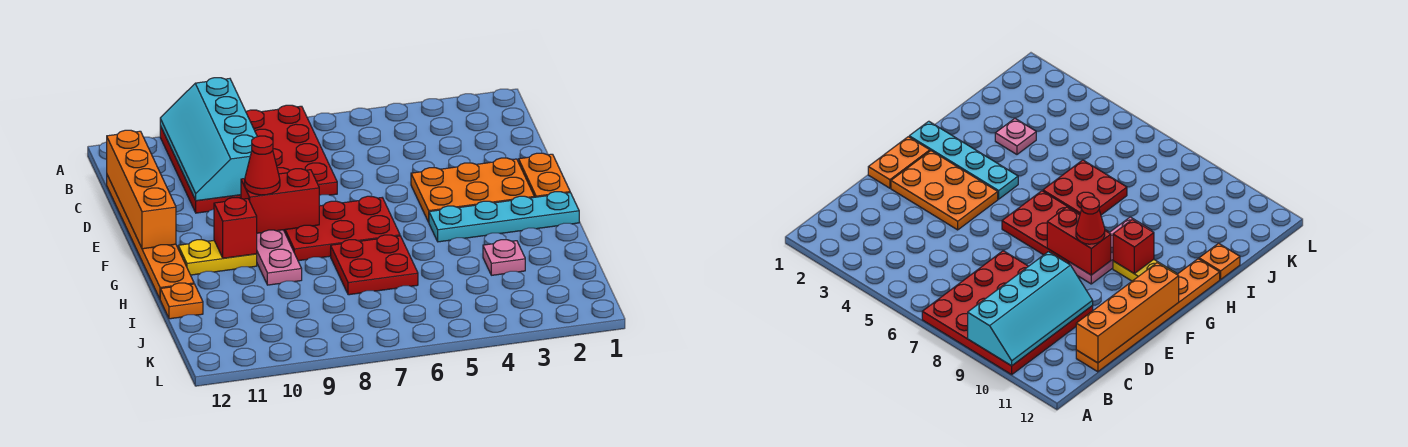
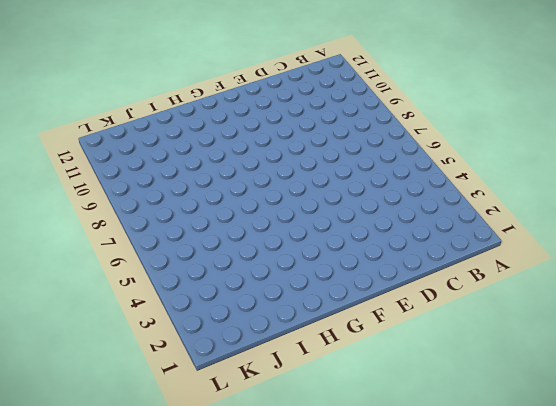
none -> red 4x4 plate [160,105,337,213]
none -> orange 1x6 plate [107,175,194,299]
none -> orange 1x2 plate [519,153,570,197]

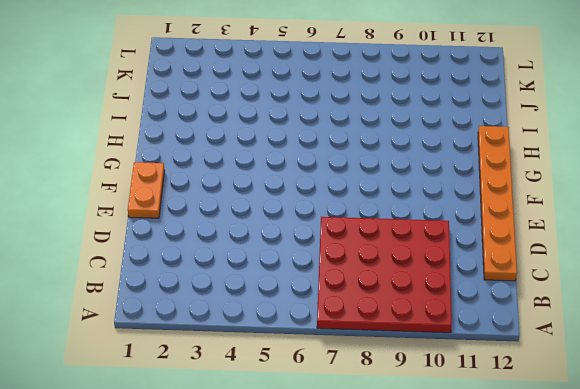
none -> orange 2x3 plate [411,158,534,222]
none -> red 2x3 plate [284,196,400,261]
none -> pink 1x3 plate [257,230,302,285]

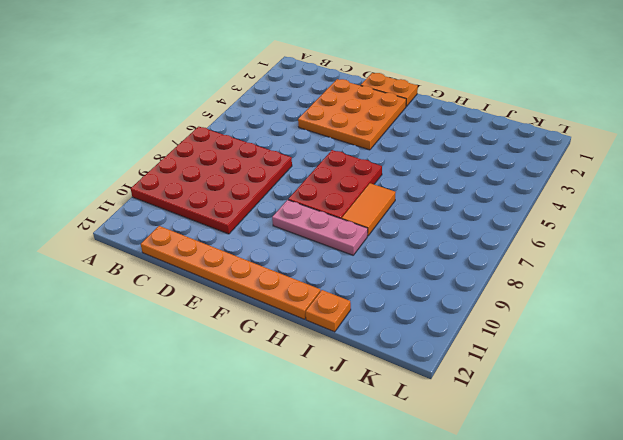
orange 3x3 plate [298,79,406,150] -> orange 2x3 plate [411,158,534,222]
orange 1x2 tile [342,183,396,236] -> red 2x2 plate [331,235,418,295]
none -> cyan 1x4 plate [429,192,579,242]
none -> yellow 1x2 plate [178,240,257,275]
none -> pink 1x1 plate [483,240,525,275]

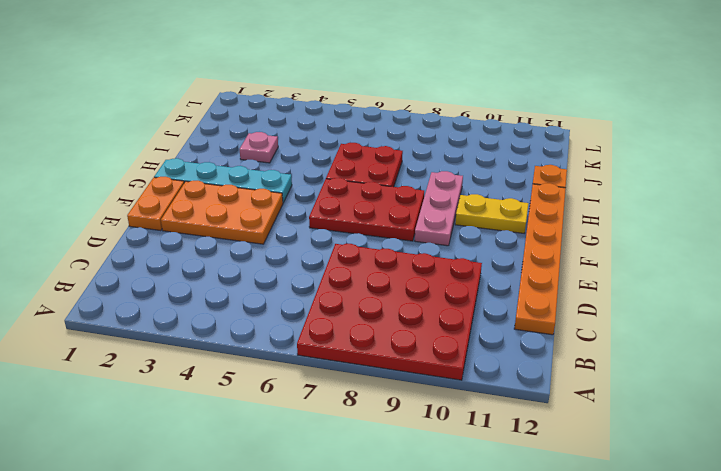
none -> cyan 2x4 slope [160,78,257,201]
none -> orange 1x4 brick [107,130,176,249]
none -> red 1x2 brick [241,169,319,233]

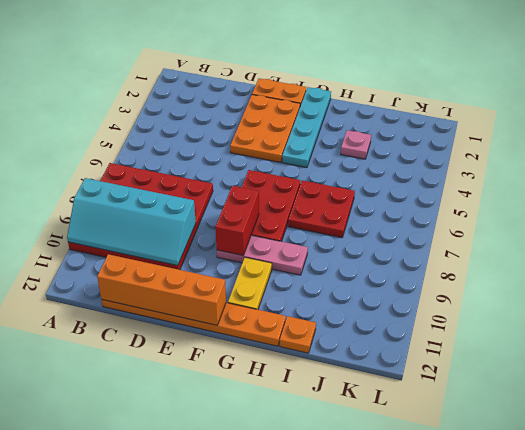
none -> red 1x1 brick [214,198,257,258]
none -> red 1x1 cone [245,136,280,195]

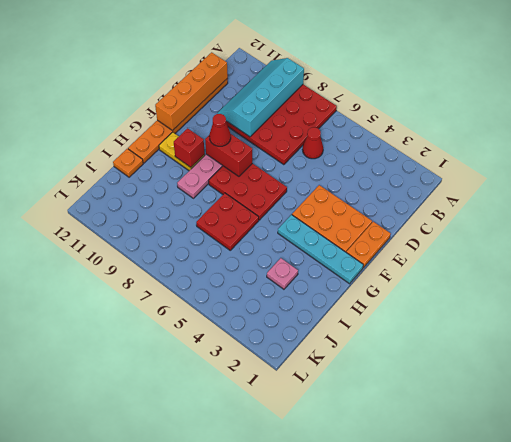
red 1x1 cone [302,127,323,159] -> none

